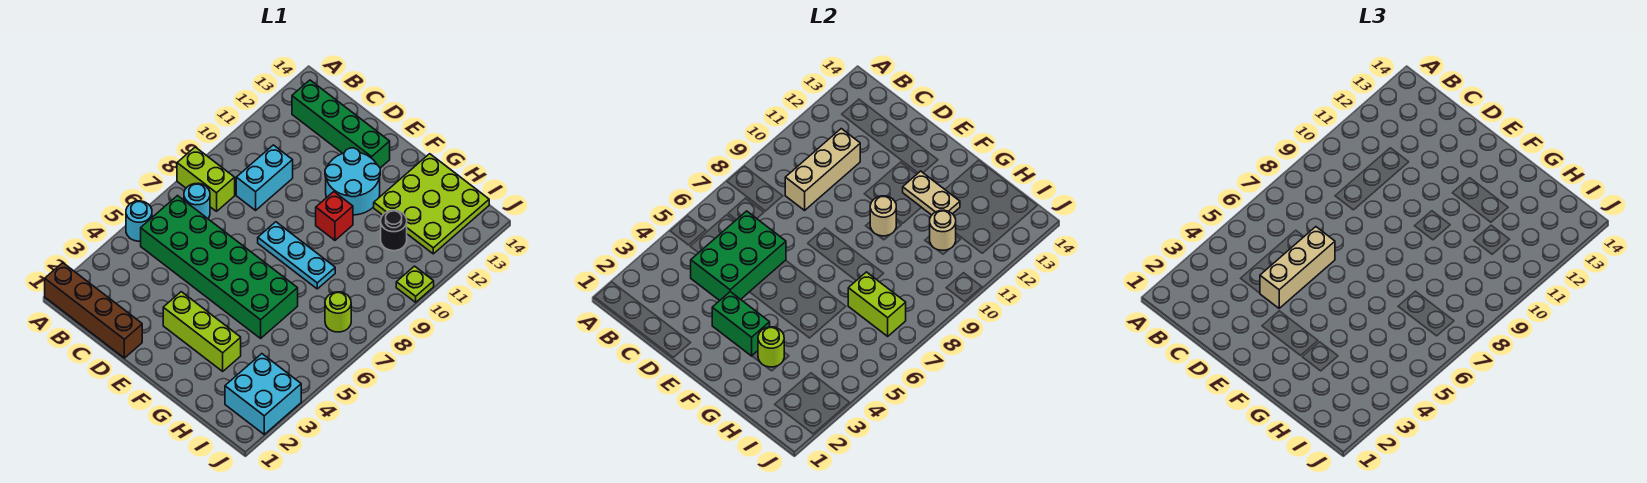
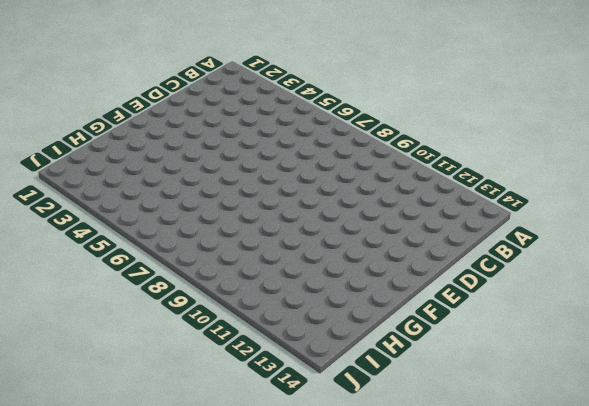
none -> brown 1x4 brick [45,263,142,358]
none -> cyan 1x1 round brick [126,201,152,241]
none -> lime 1x2 brick [177,147,235,211]

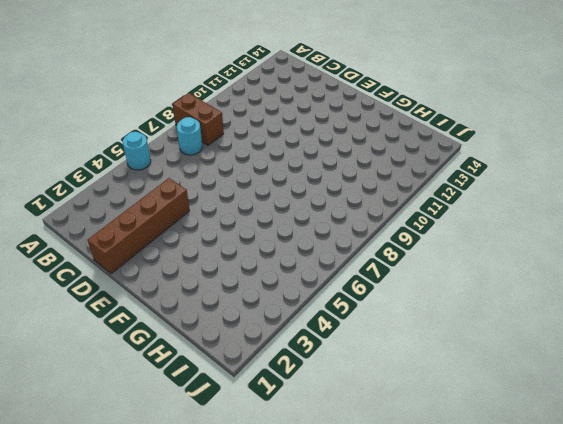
brown 1x2 brick [173,93,224,145] -> lime 1x2 brick [177,147,235,211]
brown 1x4 brick [88,178,190,274] -> brown 1x4 brick turned to [45,263,142,358]
none -> green 2x6 brick [141,196,298,338]
none -> green 1x4 brick [292,80,390,168]
none -> cyan 1x2 brick [236,145,293,210]

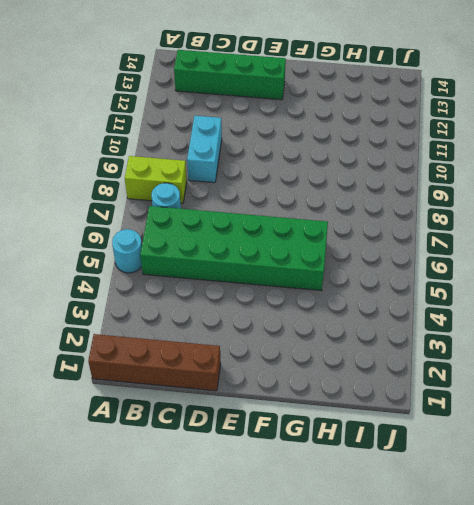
none -> lime 1x3 brick [163,292,241,371]
none -> cyan 1x3 plate [258,222,335,289]
none -> cyan 2x2 round brick [325,148,380,215]

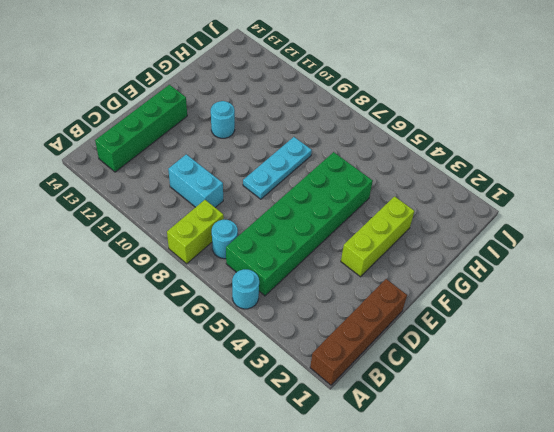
cyan 1x1 round brick [211,101,235,138] -> cyan 2x2 round brick [325,148,380,215]
none -> red 1x1 brick [316,192,353,240]
none -> lime 3x3 plate [374,154,489,254]
none -> black 1x1 round brick [381,210,407,251]

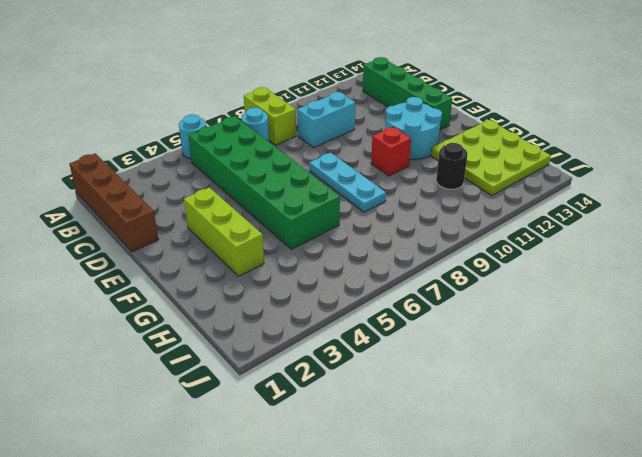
none -> cyan 2x2 brick [225,354,301,434]
none -> lime 1x1 round brick [325,292,351,332]
none -> lime 1x1 plate [396,266,434,302]

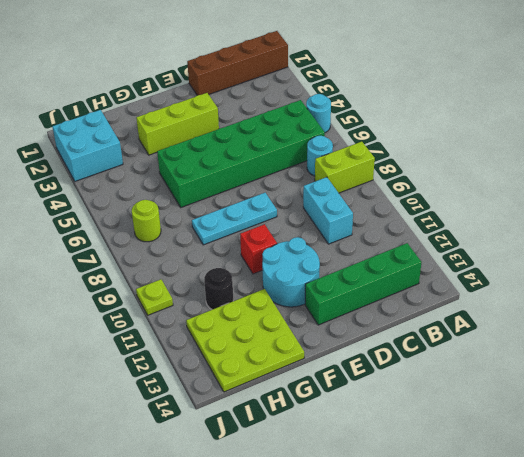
none -> green 2x3 brick [691,211,786,301]
none -> tan 1x3 brick [785,129,860,210]
none -> green 1x2 brick [712,292,770,356]

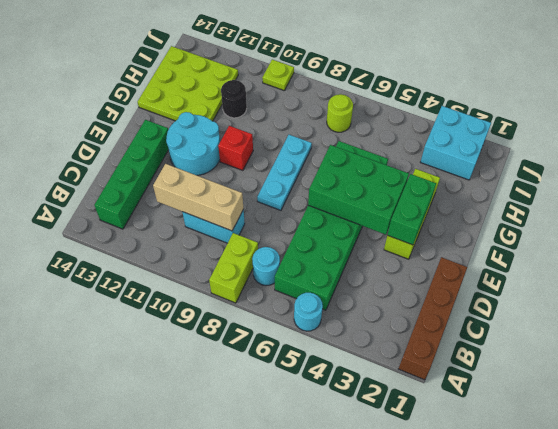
green 2x3 brick [308,145,409,235] -> green 2x3 brick moved to [691,211,786,301]
none -> tan 1x1 round brick [870,196,896,236]
none -> tan 1x2 plate [903,171,960,215]
none -> lime 1x1 round brick [758,327,784,367]

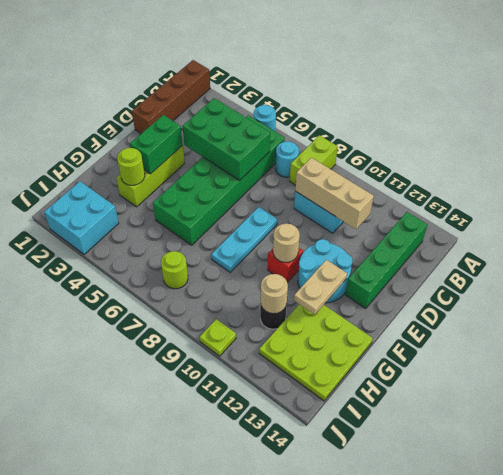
none -> lime 1x2 brick [848,272,906,336]
none -> tan 1x3 brick [1260,227,1335,308]

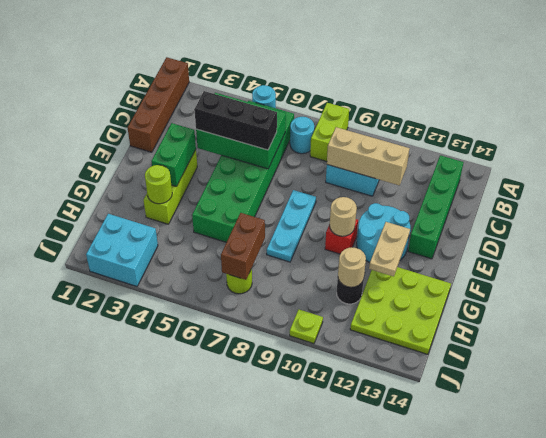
black 1x3 brick [194,91,277,150] -> tan 1x3 brick [1260,227,1335,308]
brown 1x2 brick [221,213,265,280] -> lime 1x2 brick [848,272,906,336]

